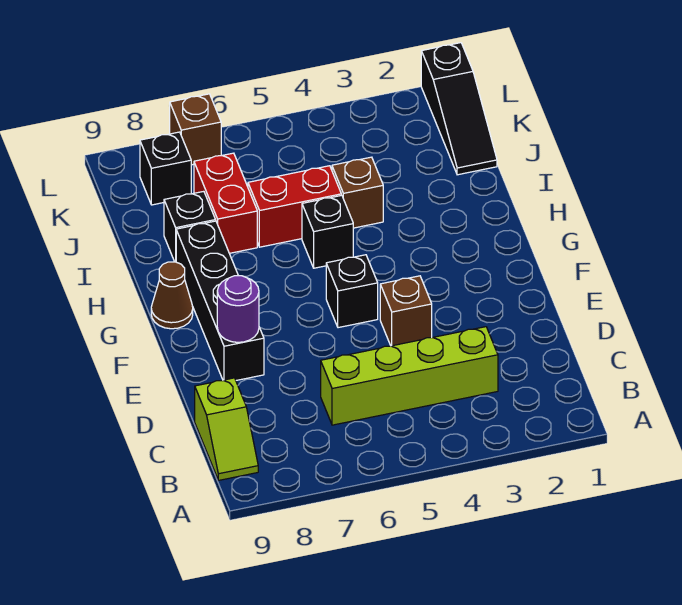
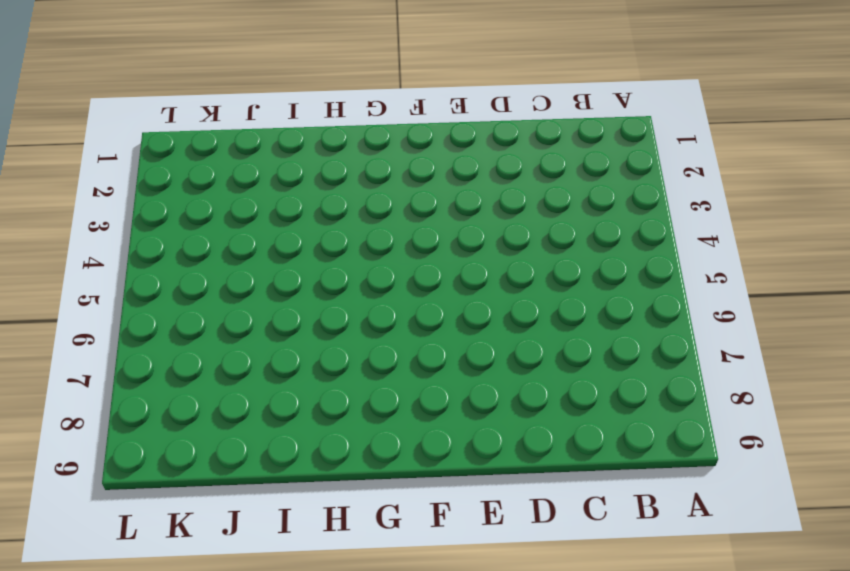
none -> lime 1x2 slope [195,378,258,480]
none -> lime 1x4 brick [321,327,498,425]
none -> brown 1x1 brick [380,276,432,346]

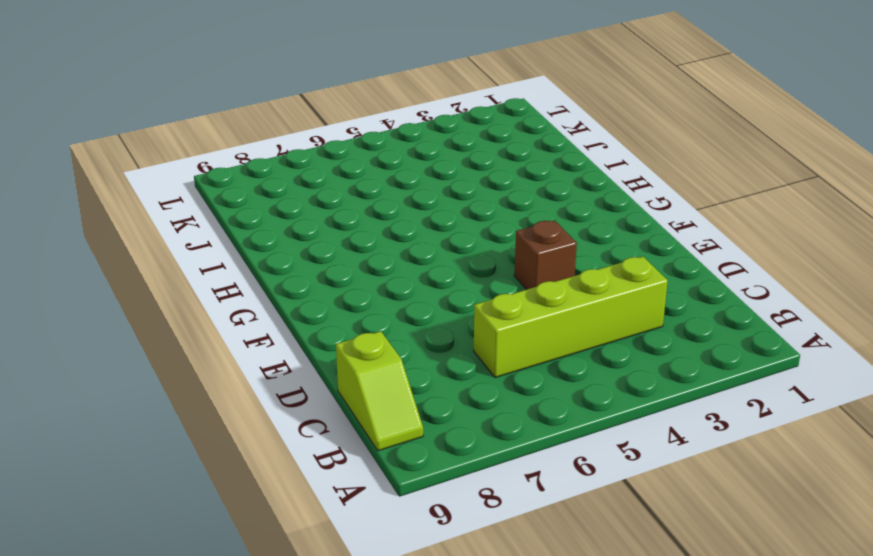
none -> black 1x4 brick [176,221,264,380]
none -> black 1x1 brick [326,255,378,328]
none -> brown 1x1 cone [151,262,193,329]

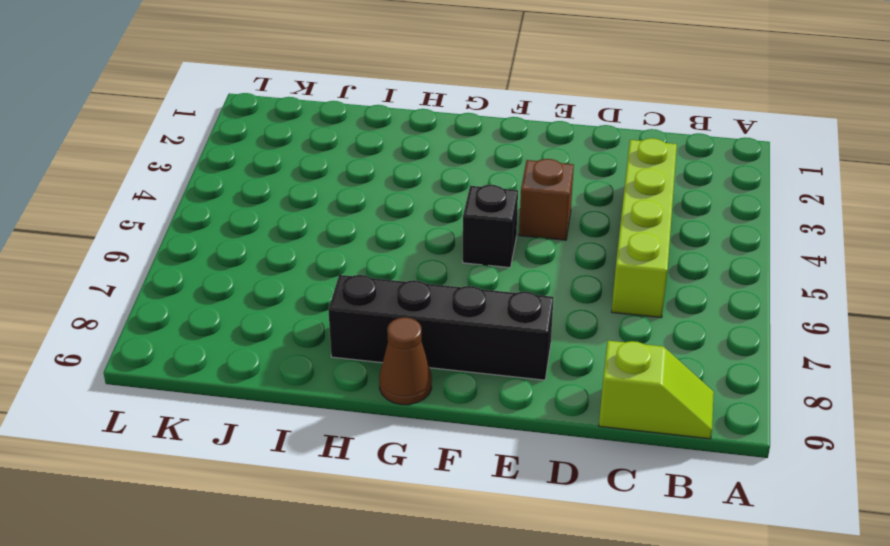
none -> black 1x1 brick [302,195,353,268]
none -> brown 1x1 brick [332,157,383,228]
none -> red 1x2 brick [248,166,341,247]

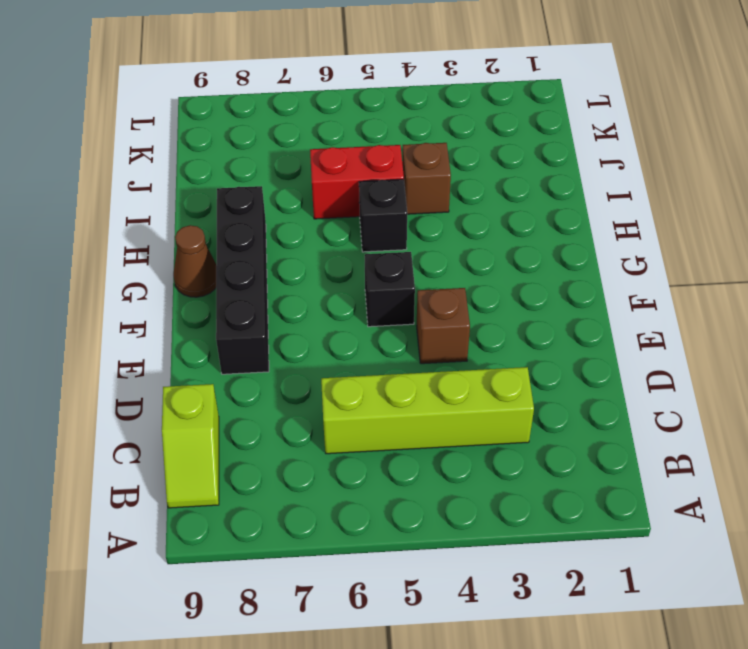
none -> red 1x2 brick [194,153,257,253]
none -> black 1x1 brick [164,191,216,262]
none -> black 1x3 slope [421,43,497,175]

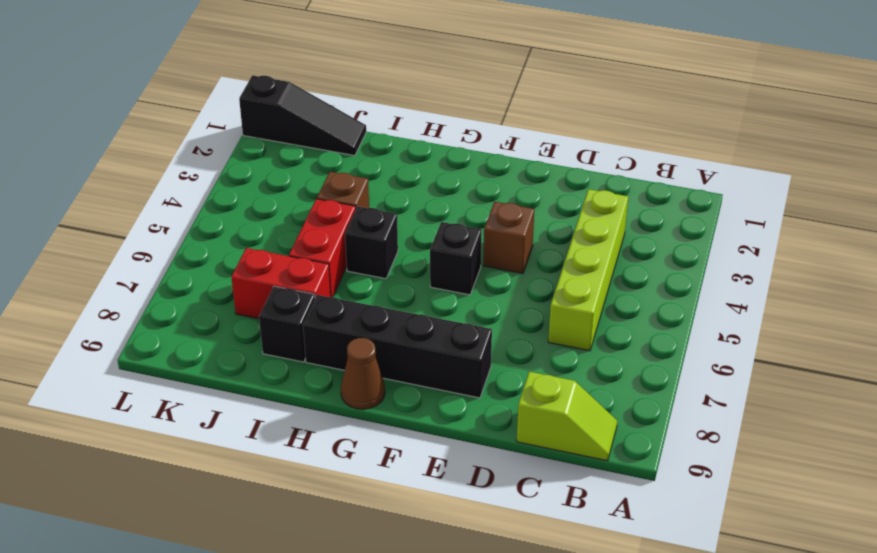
none -> black 1x1 brick [140,132,191,205]
none -> brown 1x1 brick [170,94,221,165]
none -> purple 1x1 round brick [217,276,259,342]

